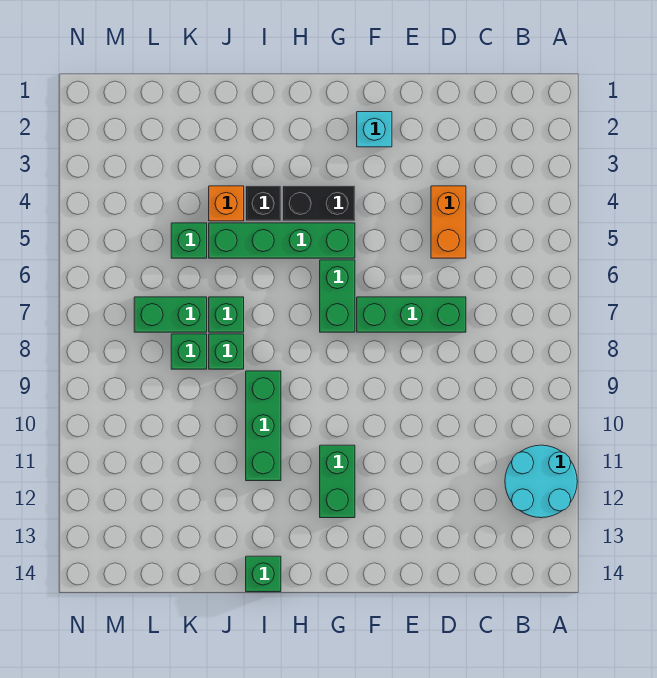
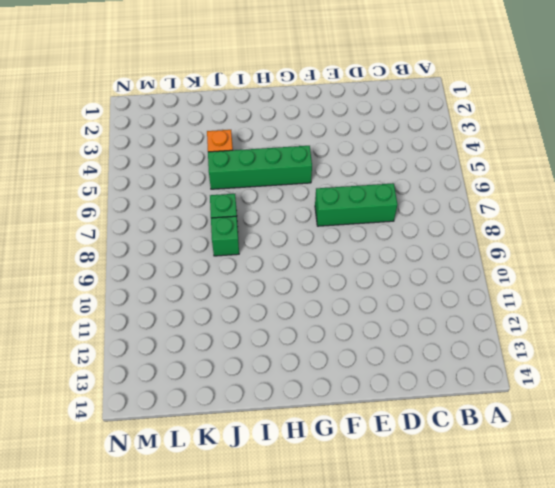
none -> cyan 2x2 round brick [505,445,577,518]
none -> orange 1x2 brick [431,186,466,258]
none -> cyan 1x1 brick [357,112,392,147]

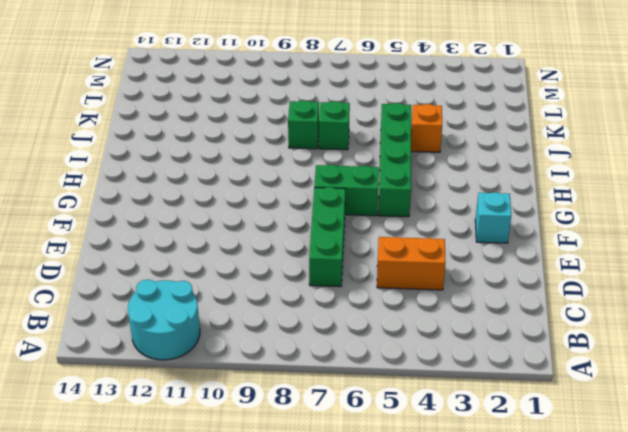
none -> black 1x2 brick [283,186,355,221]
none -> green 1x2 brick [320,445,355,518]
none -> black 1x1 brick [246,186,281,221]

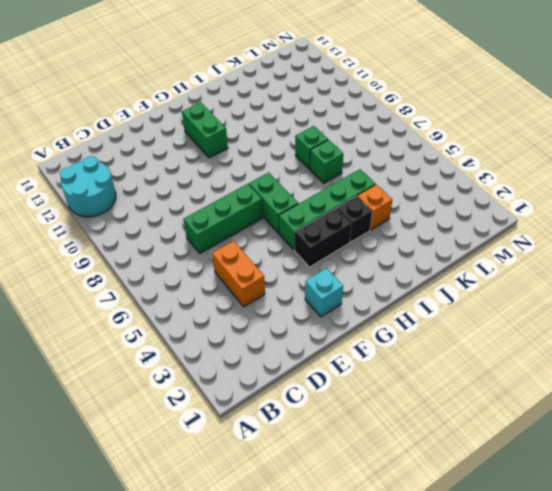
none -> green 1x3 brick [246,371,281,481]
none -> green 1x1 brick [246,556,281,592]
none -> green 1x1 brick [171,223,207,258]

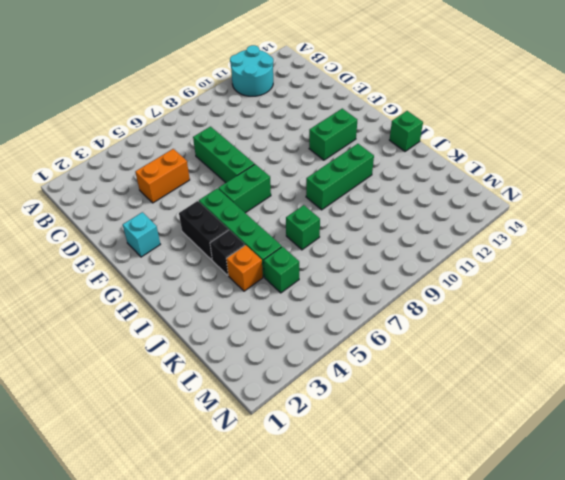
none -> green 1x1 brick [209,334,244,369]
none -> green 1x2 brick [134,297,207,332]
none -> green 1x1 brick [171,334,207,369]

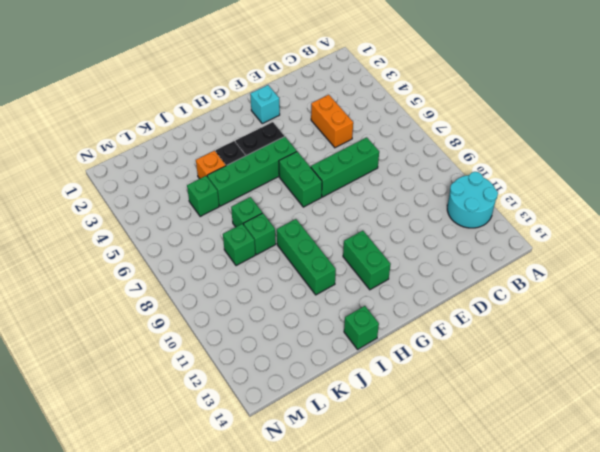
none -> green 1x2 brick [134,297,207,332]

